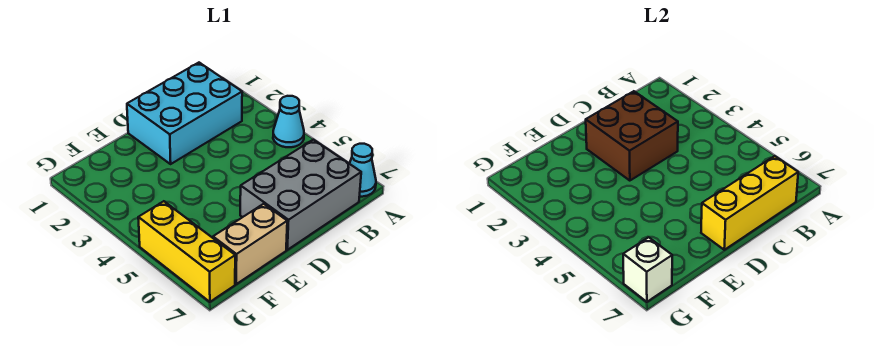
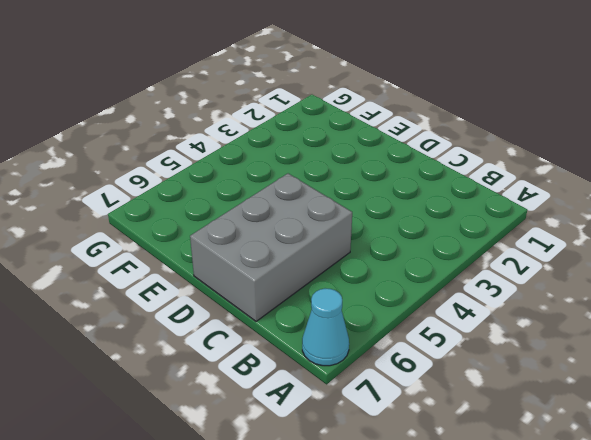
grey 2x3 brick [190,173,352,321] -> grey 2x3 brick turned to [240,140,361,250]
none -> cyan 1x1 cone [273,96,304,147]
none -> cyan 2x3 brick [127,63,242,164]

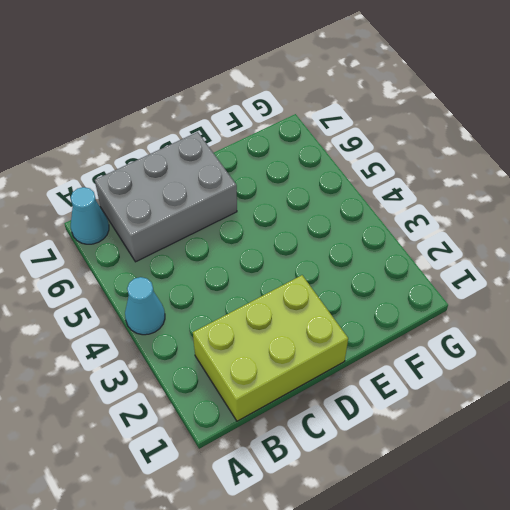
lime 2x3 brick [193,275,348,421] -> cyan 2x3 brick [127,63,242,164]
none -> tan 1x2 brick [213,204,287,284]
none -> yellow 1x3 brick [138,201,235,302]

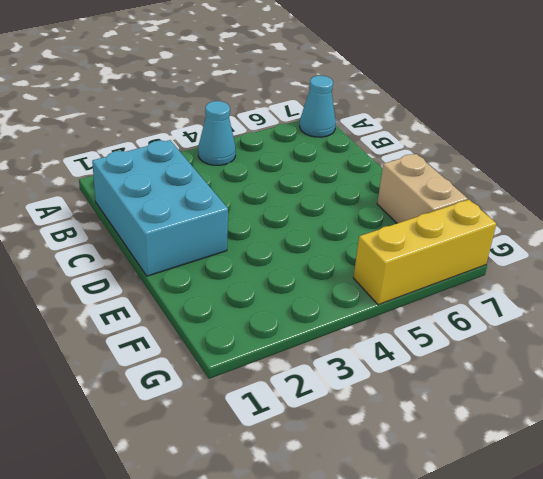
none -> grey 2x3 brick [240,140,361,250]
none -> yellow 1x3 brick [701,156,798,250]

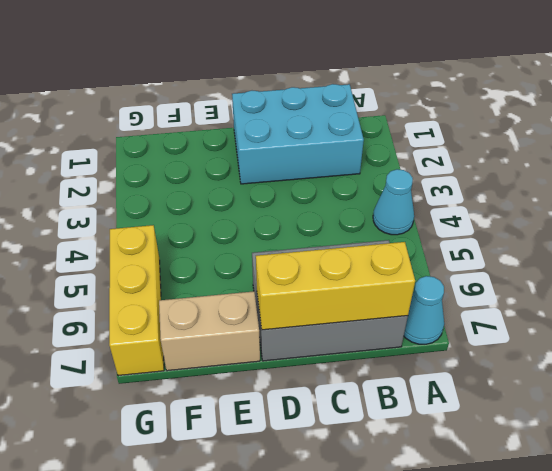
none -> brown 2x2 brick [586,91,678,181]
none -> white 1x1 brick [623,237,672,302]

